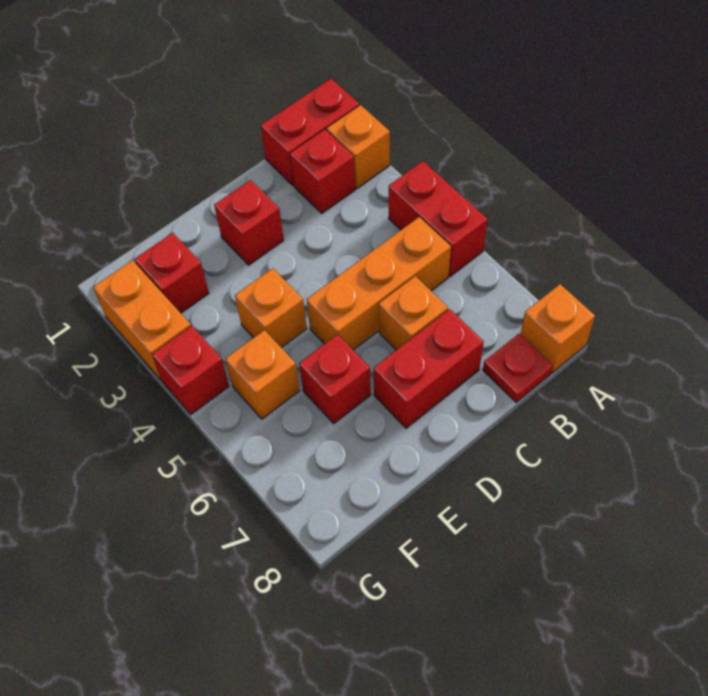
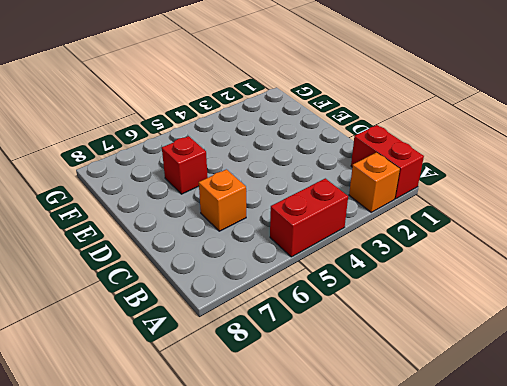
none -> orange 1x1 brick [520,284,595,373]
none -> red 1x1 brick [290,130,355,213]
none -> orange 1x3 brick [307,217,451,350]

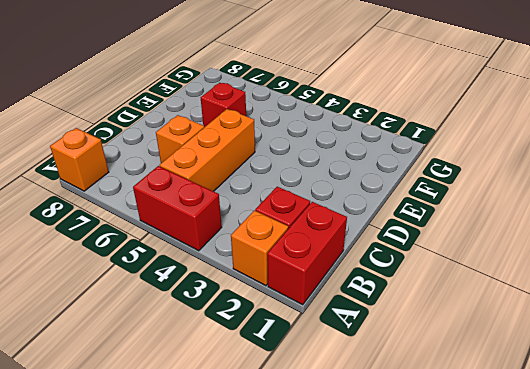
none -> red 1x1 plate [483,334,553,402]
none -> red 1x2 brick [374,309,484,428]
none -> red 1x1 brick [214,180,284,265]

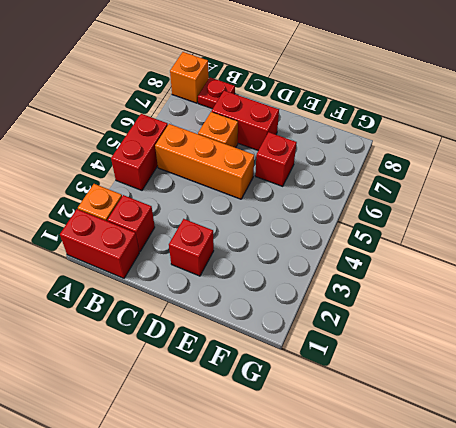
none -> orange 1x1 brick [235,268,307,348]
none -> red 1x1 brick [135,233,209,313]
none -> orange 1x1 brick [225,330,300,419]

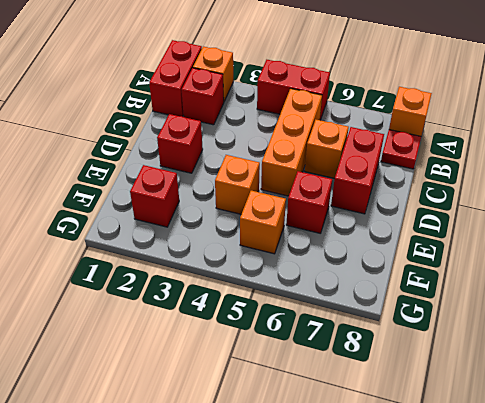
none -> orange 1x2 brick [93,260,191,380]
none -> red 1x1 brick [152,326,229,414]

